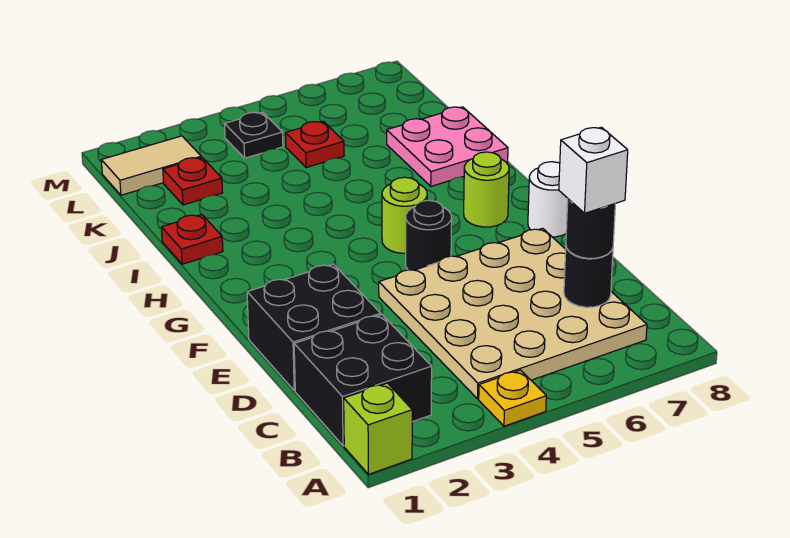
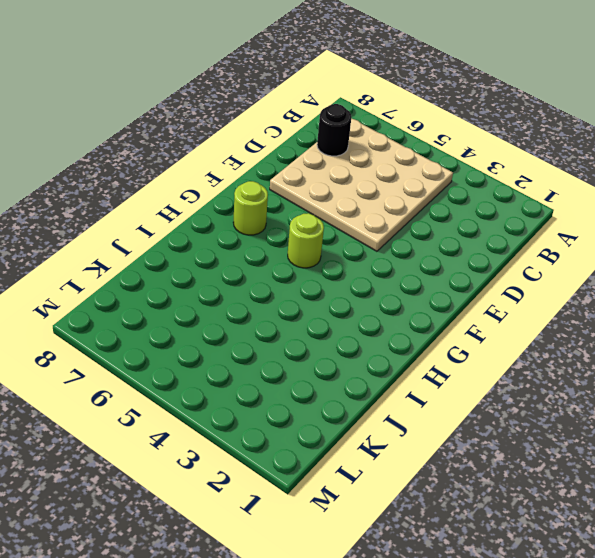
none -> lime 1x1 brick [344,383,412,474]
none -> yellow 1x1 plate [479,370,546,426]
none -> black 2x2 brick [294,315,432,446]

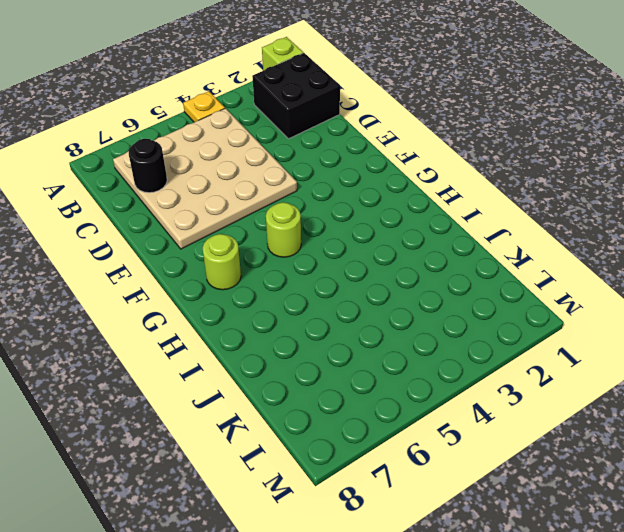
none -> black 2x2 brick [247,264,381,391]
none -> black 1x1 round brick [406,200,452,270]
none -> white 1x1 round brick [528,162,568,237]

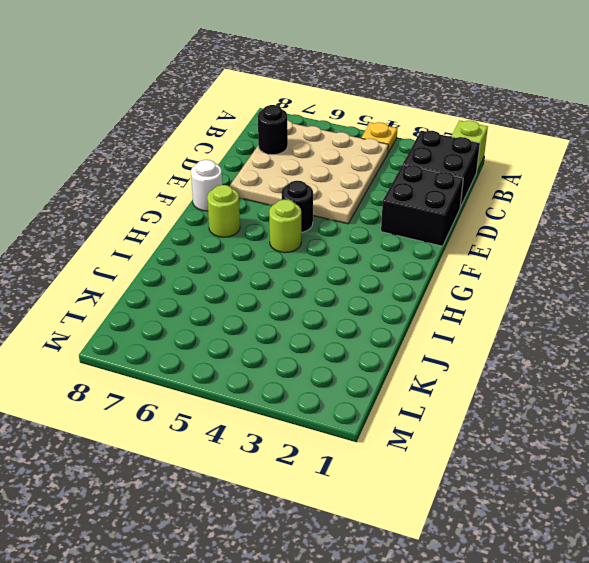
none -> red 1x1 plate [161,215,223,264]
none -> pink 2x2 plate [387,107,508,186]
none -> red 1x1 plate [163,157,223,205]

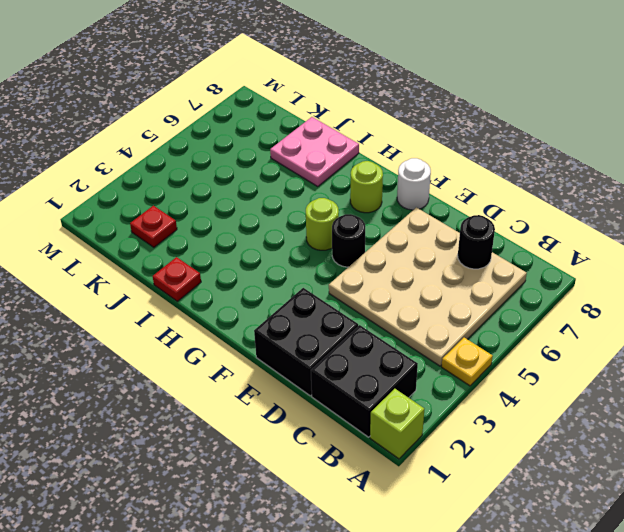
none -> red 1x1 plate [285,121,344,168]
none -> tan 1x2 tile [101,136,201,195]
none -> black 1x1 plate [225,112,283,158]

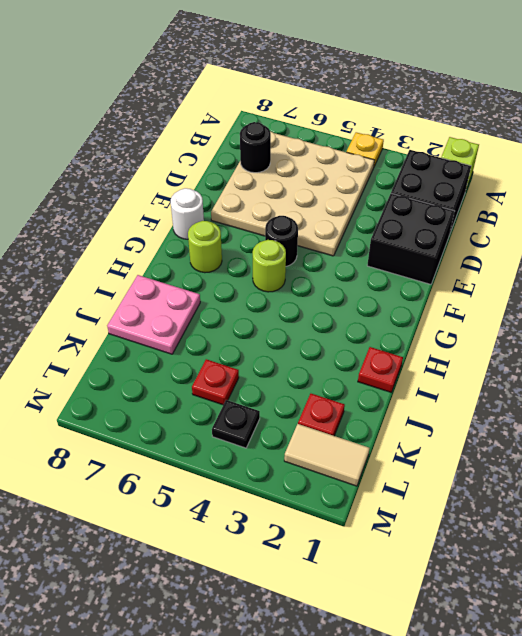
none -> black 1x1 round brick [566,199,615,258]
none -> white 1x1 brick [559,127,628,213]

